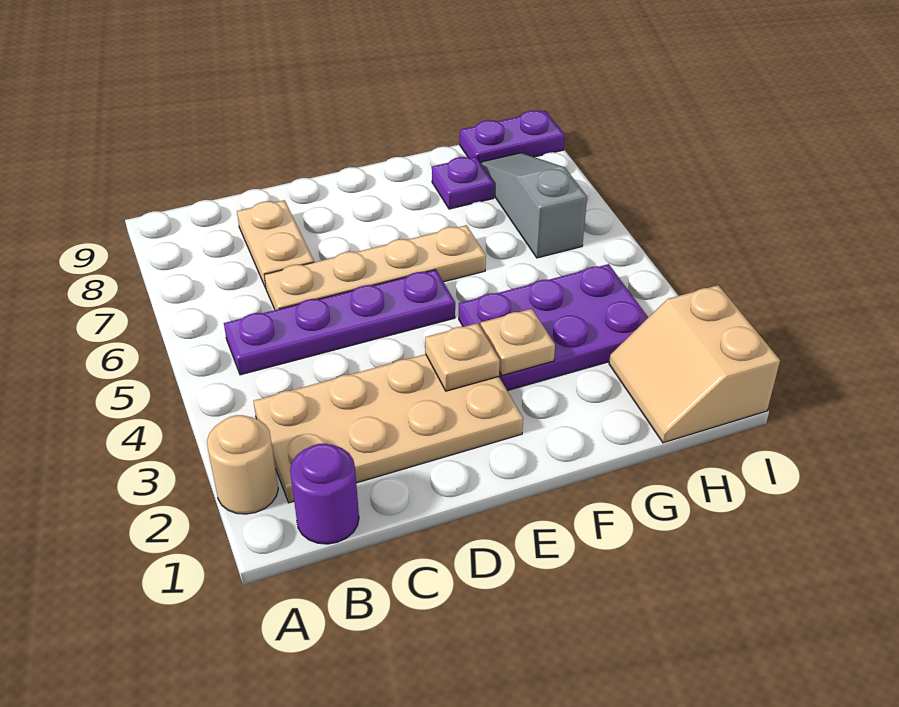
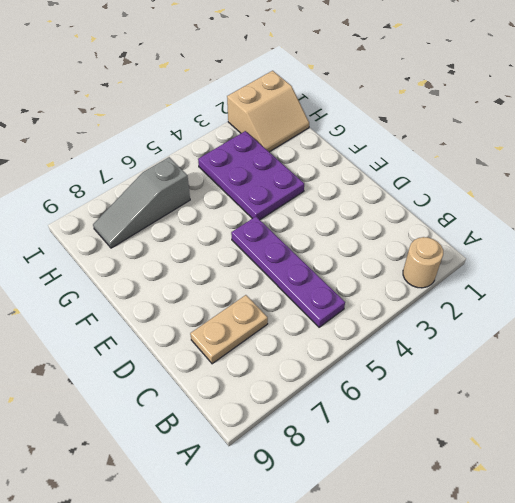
none -> purple 1x1 round brick [290,444,359,544]
none -> tan 2x4 plate [254,354,523,503]
none -> tan 1x4 plate [264,225,486,310]

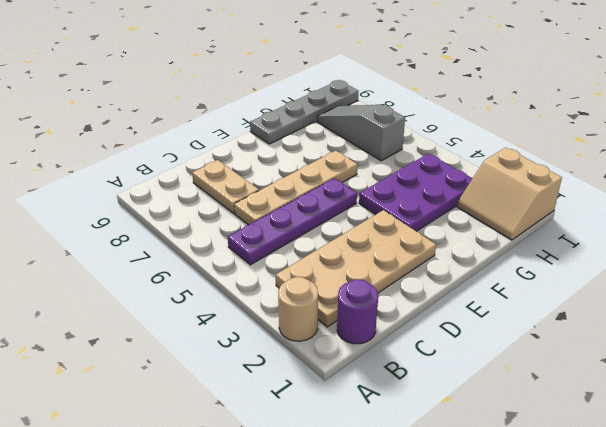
grey 1x4 plate [250,80,359,144] -> purple 1x2 plate [460,111,565,162]
none -> purple 1x1 plate [432,157,494,209]
none -> tan 1x1 plate [425,323,500,391]
none -> tan 1x1 plate [480,309,555,375]

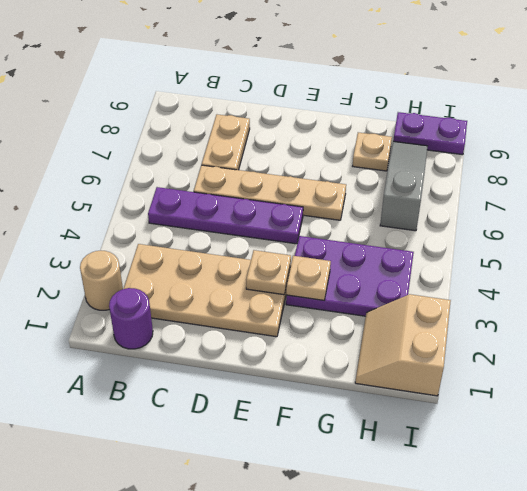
tan 1x1 plate [353,132,392,171] -> purple 1x1 plate [432,157,494,209]

